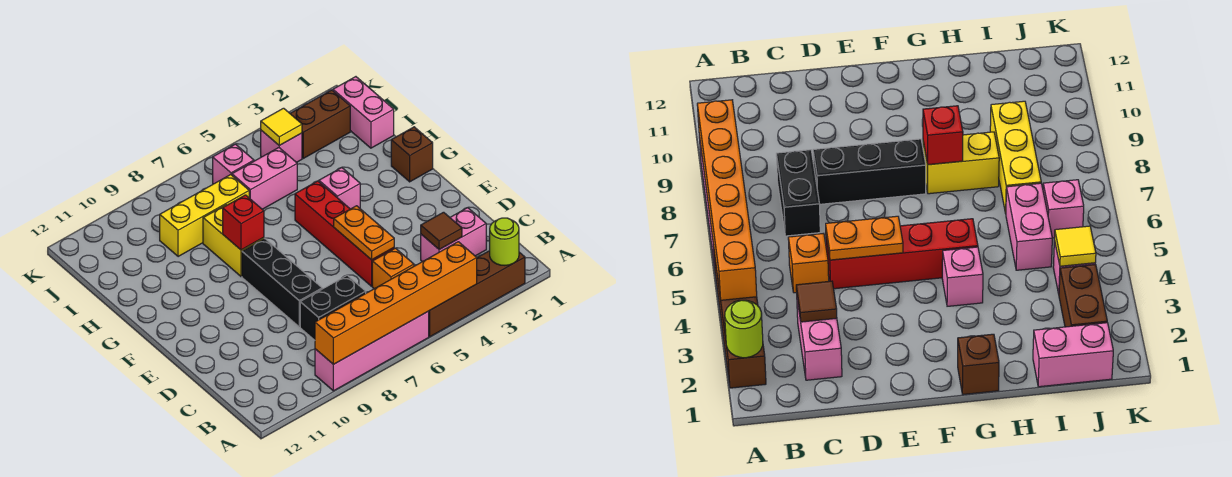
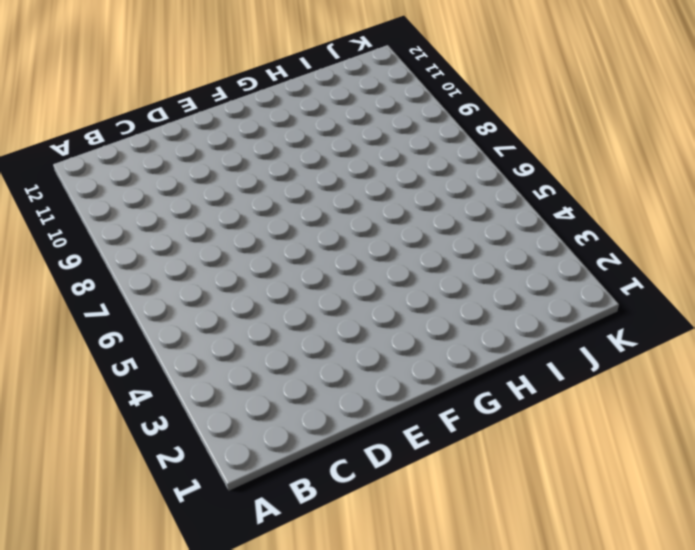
none -> brown 1x4 brick [429,251,525,337]
none -> pink 1x4 brick [315,311,429,391]
none -> pink 1x2 brick [421,208,486,262]

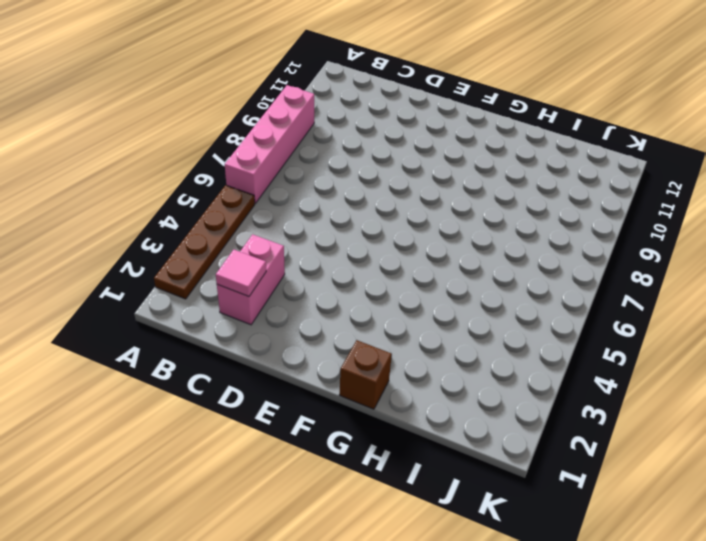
brown 1x4 plate [154,185,255,299] -> brown 1x4 brick [429,251,525,337]
pink 1x1 tile [216,250,266,296] -> none
none -> orange 1x1 brick [372,248,414,289]
none -> black 1x2 brick [300,275,366,340]
none -> red 1x4 brick [295,181,394,286]

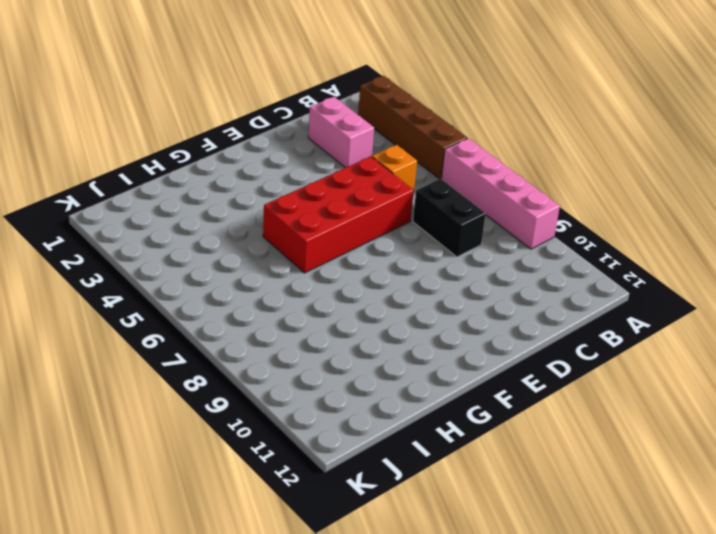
red 2x4 brick [263,156,414,273] -> red 1x4 brick [295,181,394,286]
none -> black 1x3 brick [242,238,322,327]
none -> brown 1x1 brick [391,127,433,182]
none -> pink 1x1 brick [319,167,360,209]

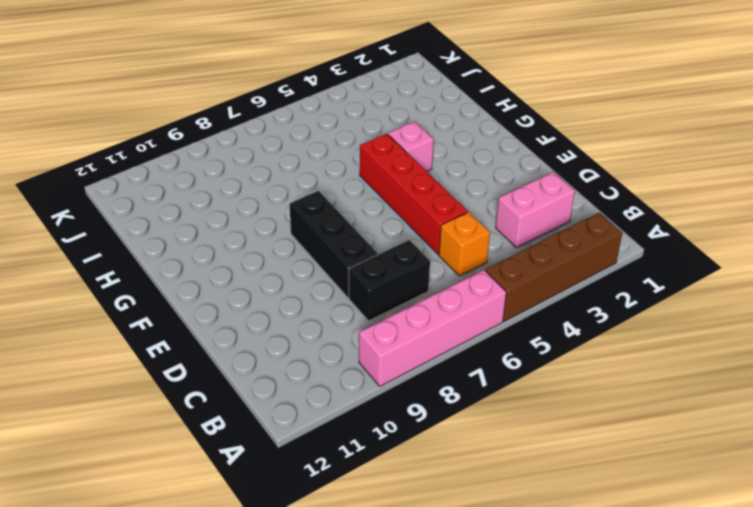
none -> brown 1x1 brick [391,127,433,182]
none -> yellow 1x2 brick [203,205,264,277]
none -> pink 1x2 brick [333,77,394,148]

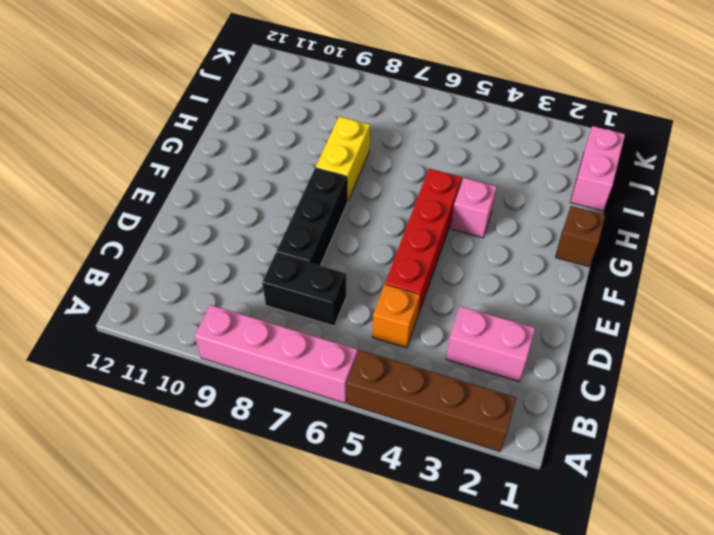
none -> pink 1x2 brick [232,148,297,209]
none -> yellow 1x3 brick [160,175,249,257]
none -> brown 1x2 brick [290,90,350,158]

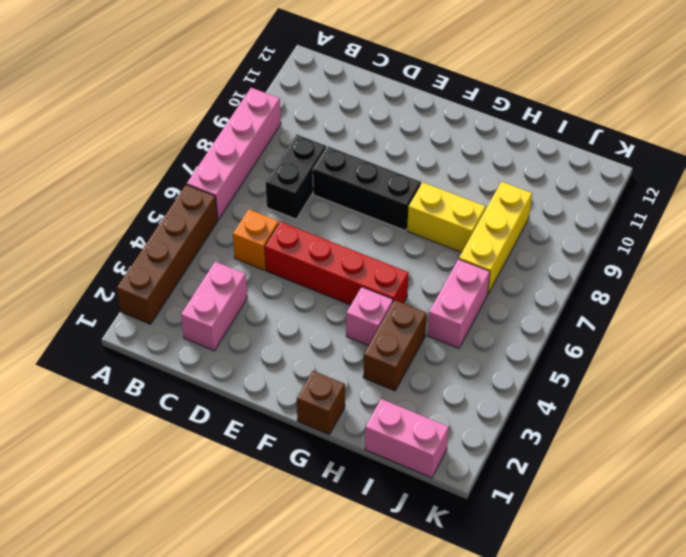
brown 1x2 brick [363,300,427,391] -> brown 1x2 brick moved to [290,90,350,158]
none -> pink 1x1 brick [261,130,302,163]
none -> pink 1x1 brick [213,144,254,184]
none -> lime 1x1 round brick [490,218,519,265]

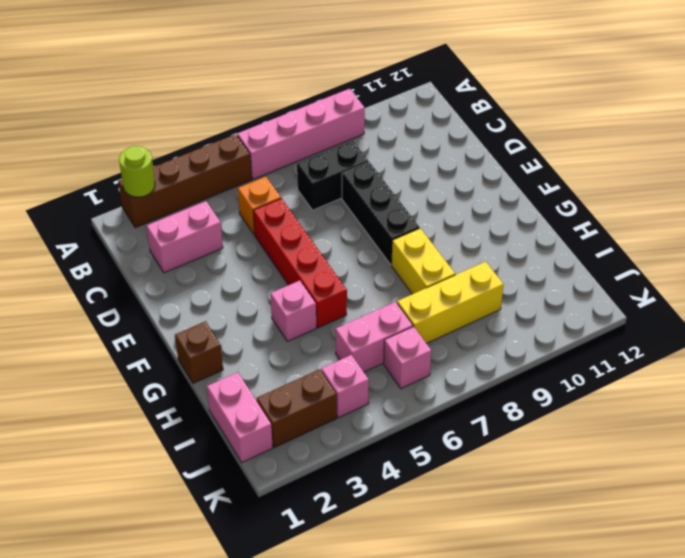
none -> orange 1x6 brick [315,242,477,364]
none -> brown 1x1 tile [421,212,462,250]
none -> orange 1x2 plate [334,206,394,260]

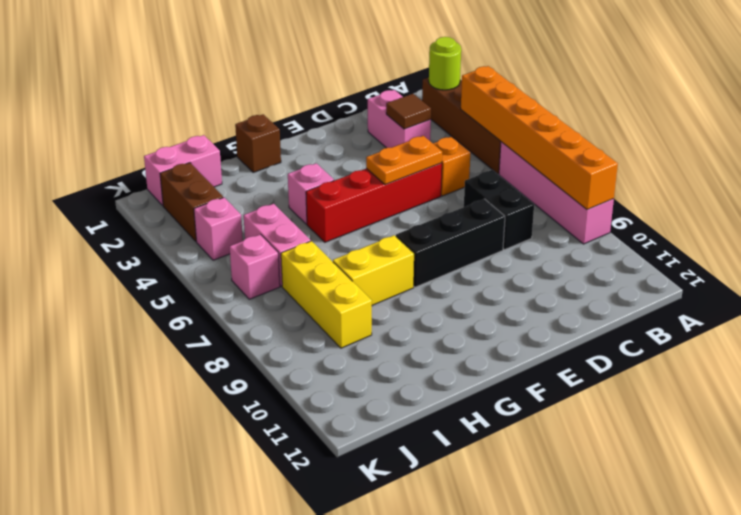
none -> red 1x1 brick [223,195,264,250]
none -> yellow 1x1 tile [261,108,302,145]

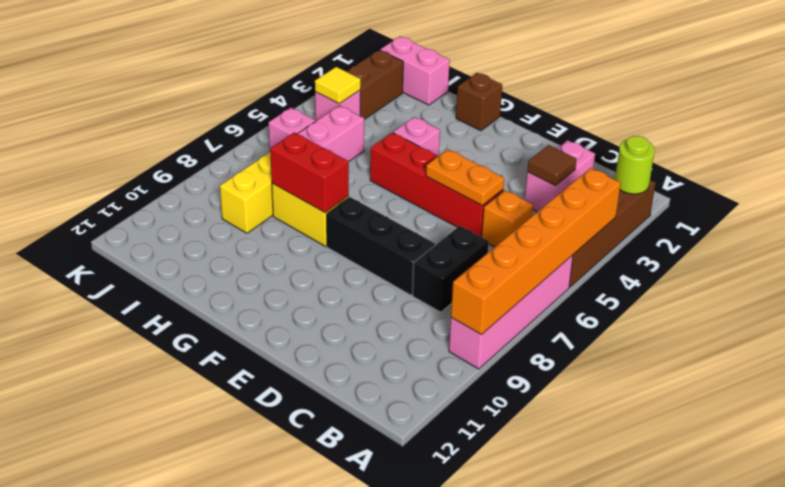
red 1x2 brick [270,132,349,213] -> red 1x1 brick [223,195,264,250]

